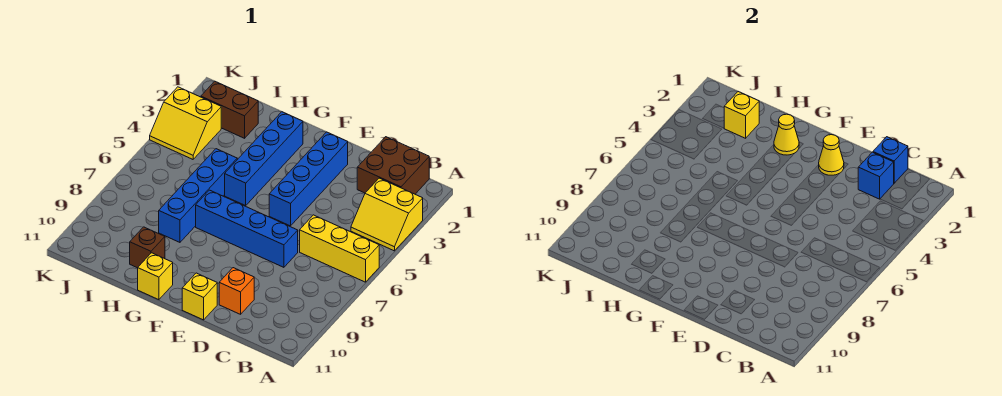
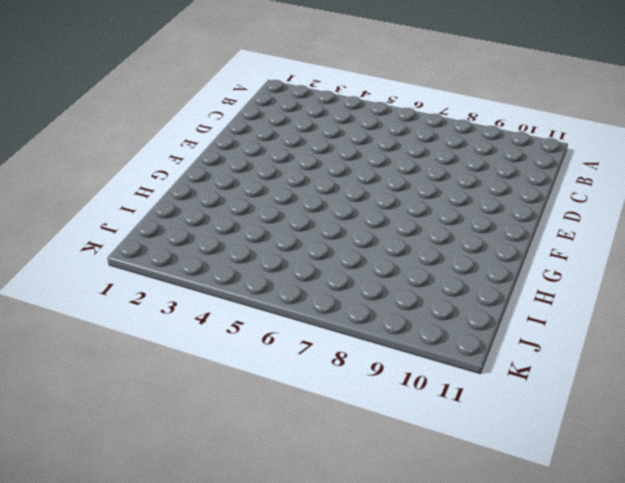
none -> yellow 2x2 slope [351,178,423,251]
none -> yellow 1x3 brick [300,215,379,282]
none -> brown 2x2 brick [357,137,429,194]

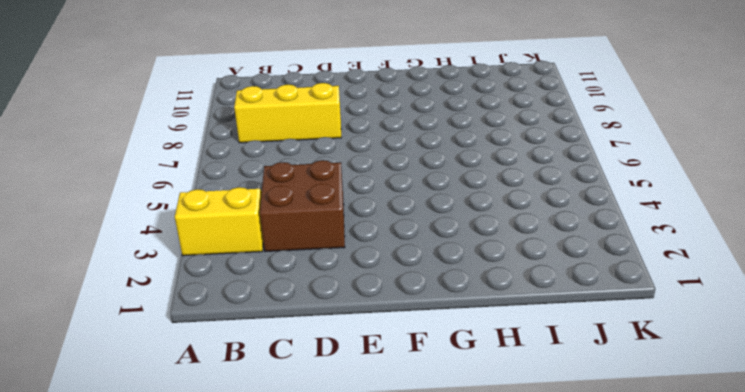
yellow 1x3 brick [234,83,341,143] -> yellow 1x3 brick moved to [300,215,379,282]
brown 2x2 brick [260,160,345,251] -> brown 2x2 brick moved to [357,137,429,194]
none -> blue 1x4 brick [196,190,298,267]
none -> orange 1x1 brick [219,268,254,314]
none -> blue 1x4 brick [269,132,348,226]

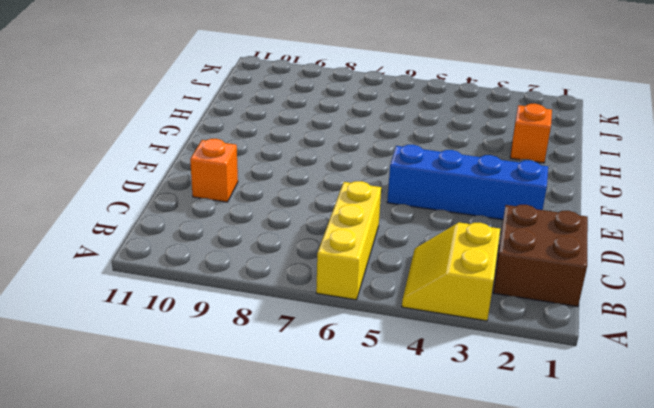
orange 1x1 brick [510,104,552,163] -> none
none -> blue 1x4 brick [196,190,298,267]
none -> yellow 1x1 brick [182,273,217,320]
none -> blue 1x4 brick [225,112,303,206]

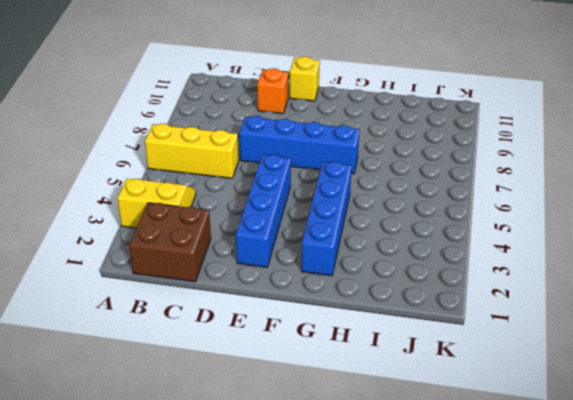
none -> yellow 1x1 brick [138,253,173,300]
none -> blue 1x4 brick [159,149,237,242]
none -> brown 1x1 brick [130,227,165,268]

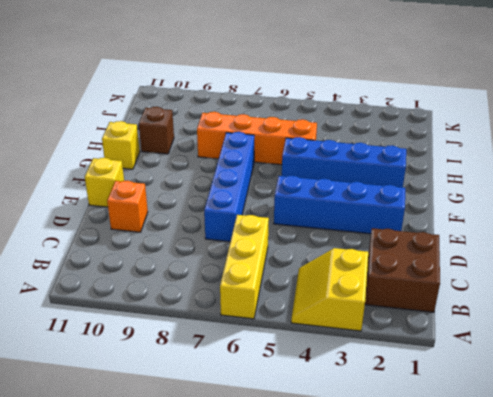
orange 1x4 brick [197,112,317,165] -> blue 1x4 brick [159,149,237,242]
none -> brown 1x2 brick [201,81,258,138]
none -> yellow 2x2 slope [150,87,221,159]
none -> blue 1x1 brick [873,137,908,183]

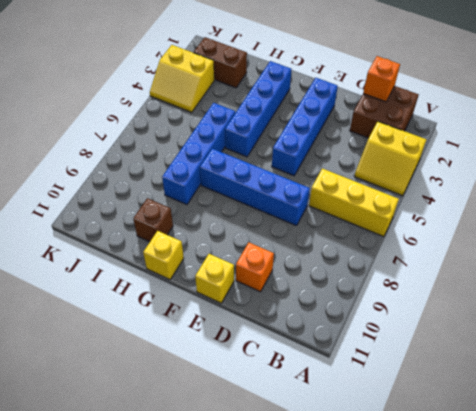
orange 1x1 brick [363,56,400,102] -> blue 1x1 brick [873,137,908,183]
none -> blue 1x1 brick [858,152,894,199]
none -> yellow 1x1 cone [819,135,844,175]
none -> yellow 1x1 cone [774,114,799,155]

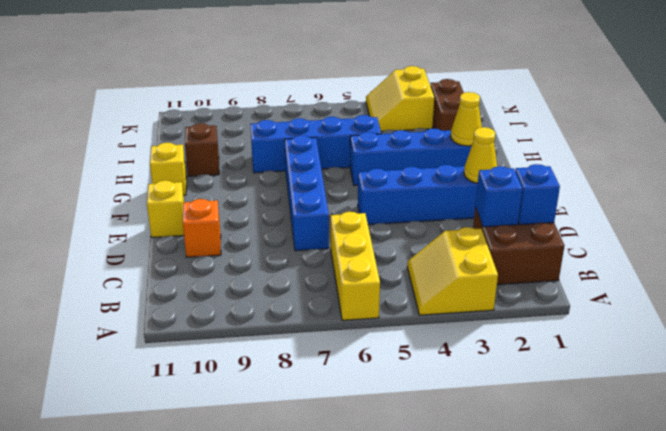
none -> yellow 1x1 brick [724,92,759,138]

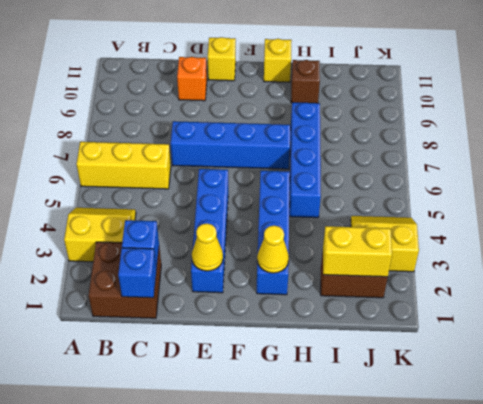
yellow 1x2 brick [323,226,392,277] -> yellow 1x1 brick [724,92,759,138]

